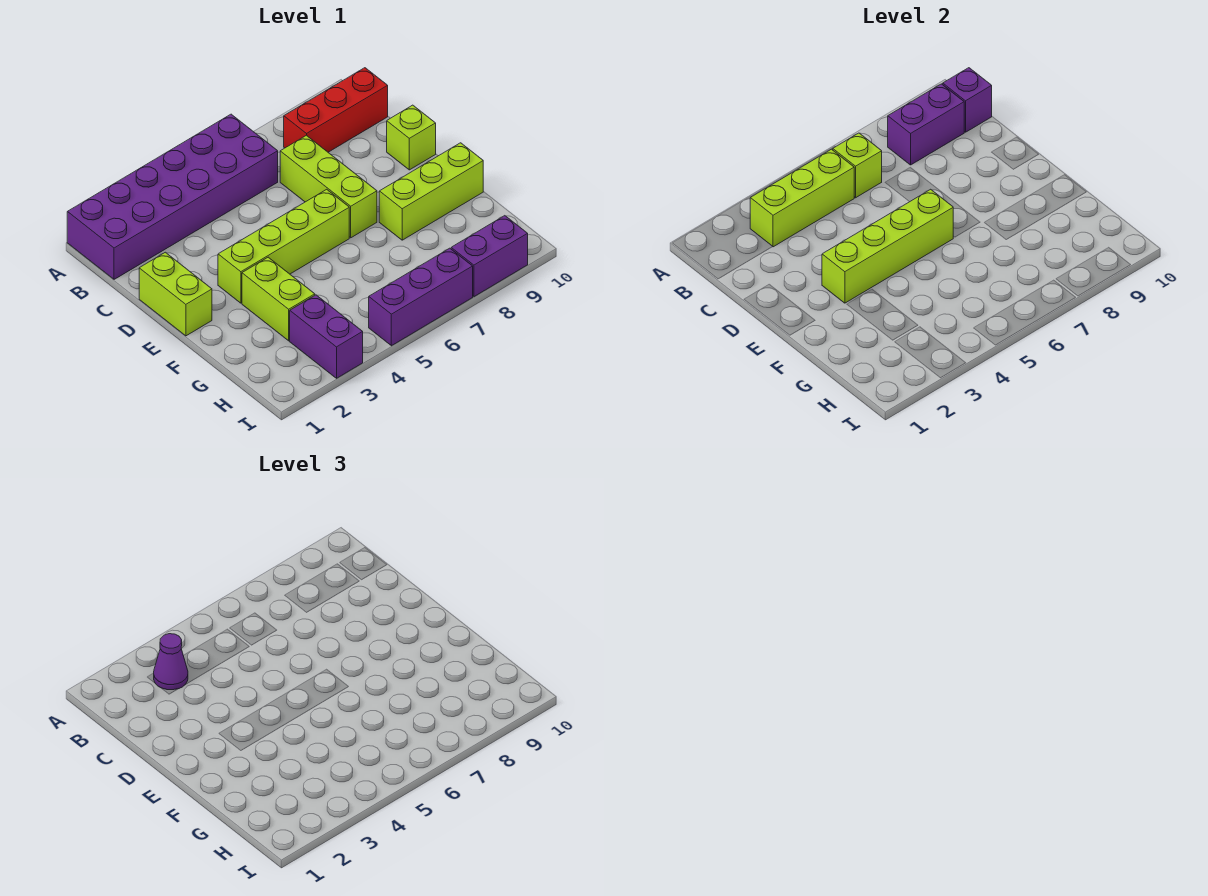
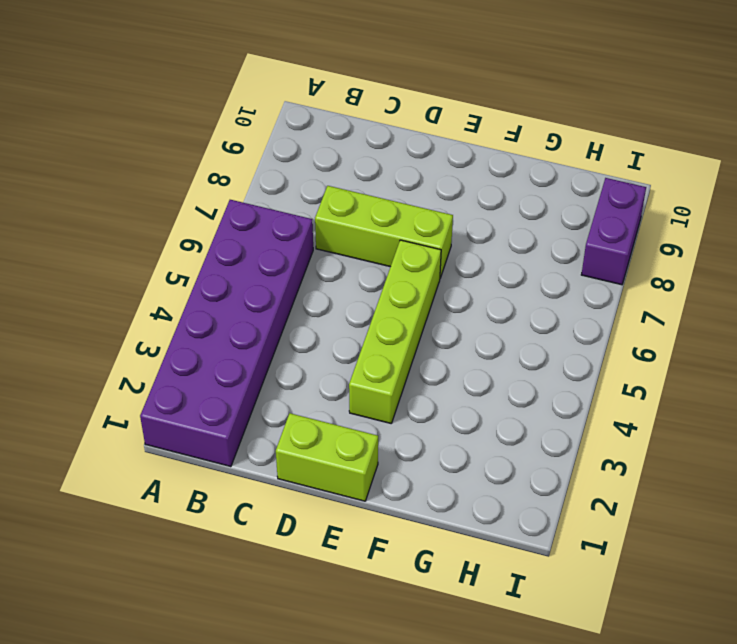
none -> red 1x3 brick [284,68,388,152]
none -> lime 1x1 brick [387,105,436,170]
none -> lime 1x2 brick [242,257,315,341]

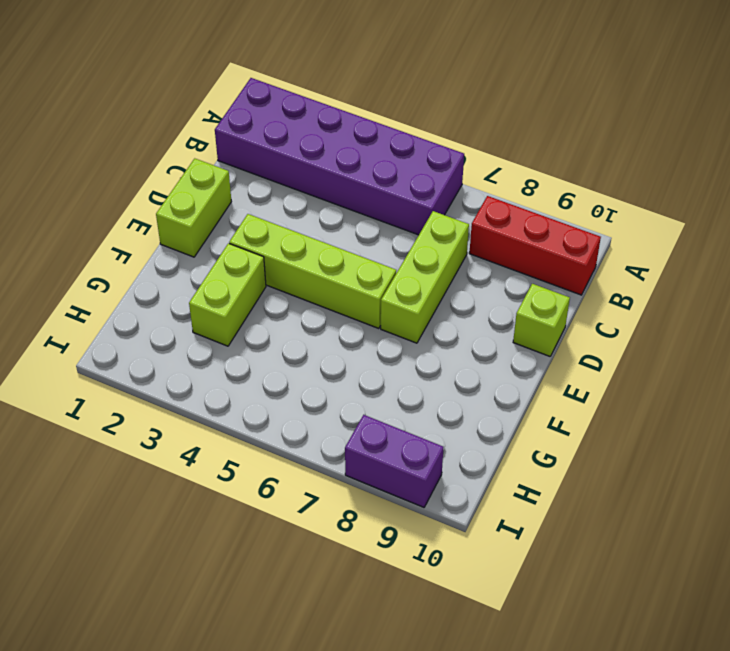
none -> lime 1x3 brick [379,143,483,240]
none -> purple 1x2 brick [290,295,363,378]
none -> purple 1x3 brick [369,248,473,346]

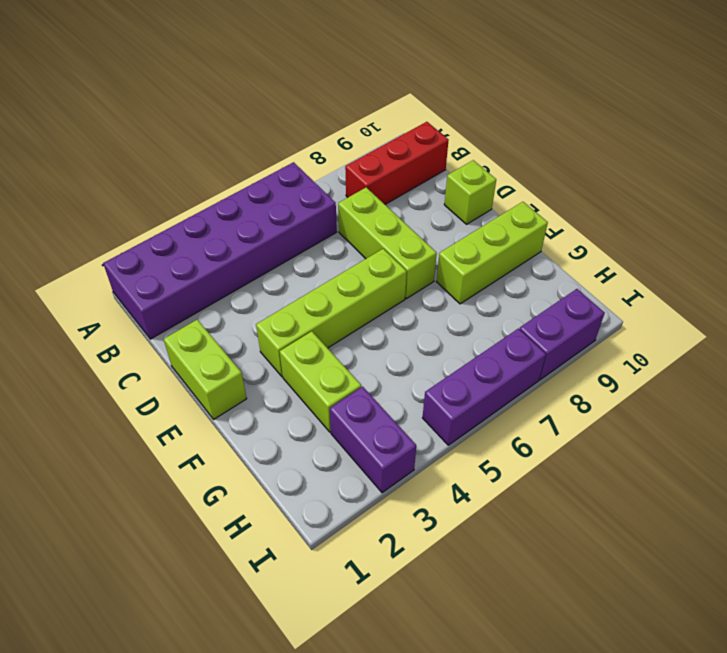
none -> lime 1x3 brick [750,149,854,247]
none -> lime 1x1 brick [833,133,882,198]
none -> purple 1x2 brick [888,84,964,165]

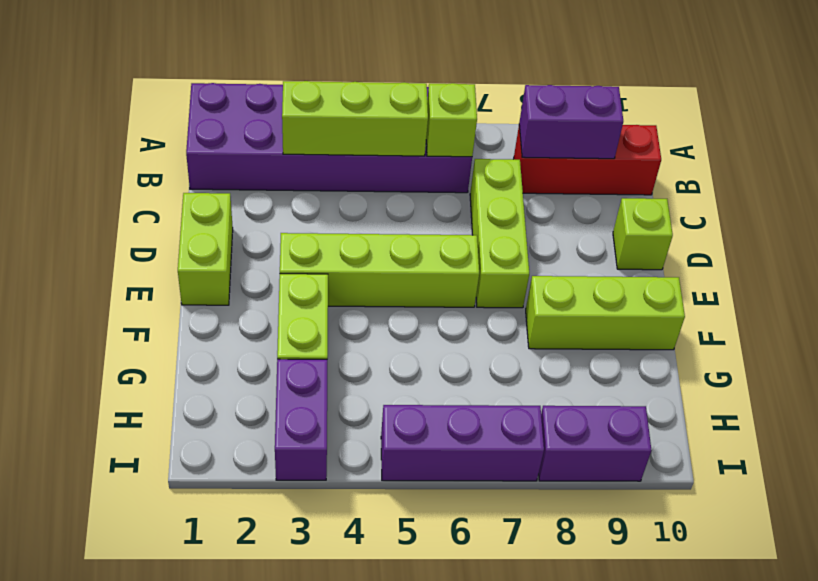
none -> purple 1x1 brick [942,68,992,132]
none -> lime 1x4 brick [822,189,953,303]
none -> purple 1x1 cone [154,634,188,690]

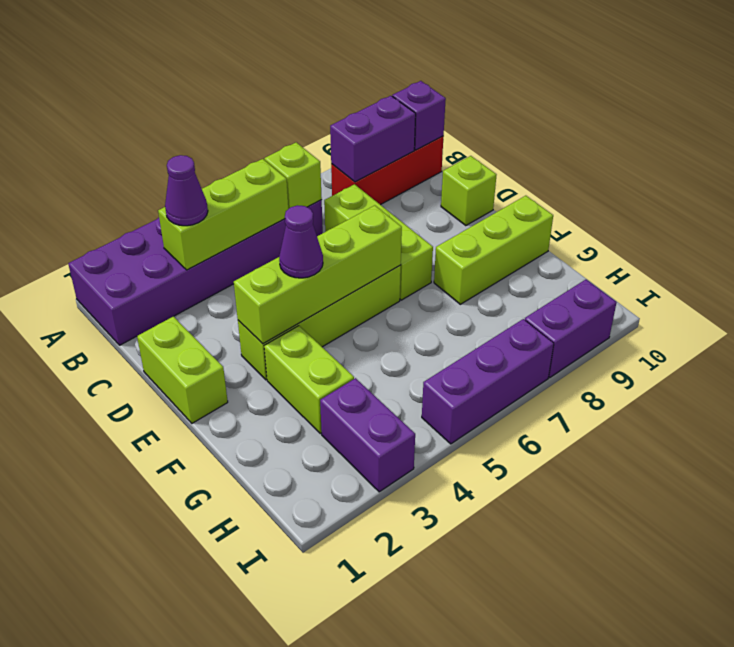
purple 1x1 cone [279,205,323,278] -> none

